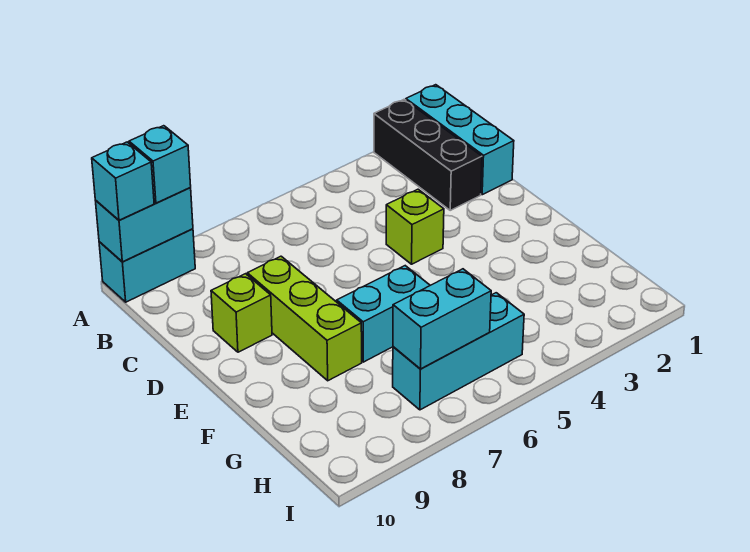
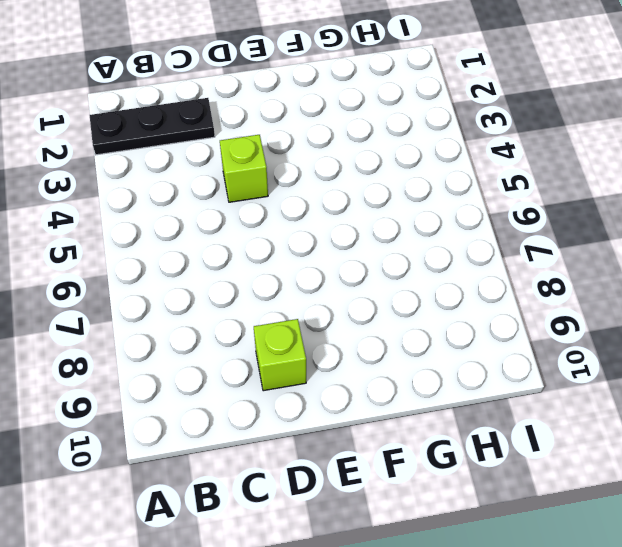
black 1x3 plate [90,98,215,155] -> black 1x3 brick [374,99,482,210]
none -> cyan 1x3 brick [406,85,514,195]
none -> cyan 1x2 brick [99,229,195,302]
none -> lime 1x3 brick [247,256,362,381]

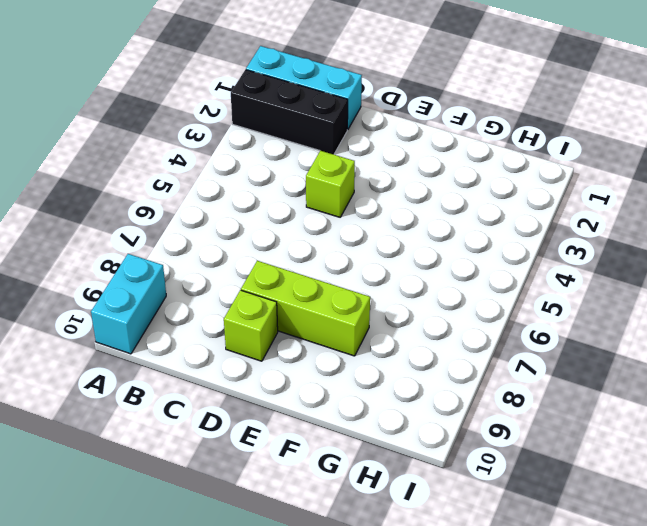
none -> cyan 1x2 brick [337,266,430,362]
none -> cyan 1x3 brick [393,293,524,410]
none -> cyan 1x2 brick [96,188,193,262]

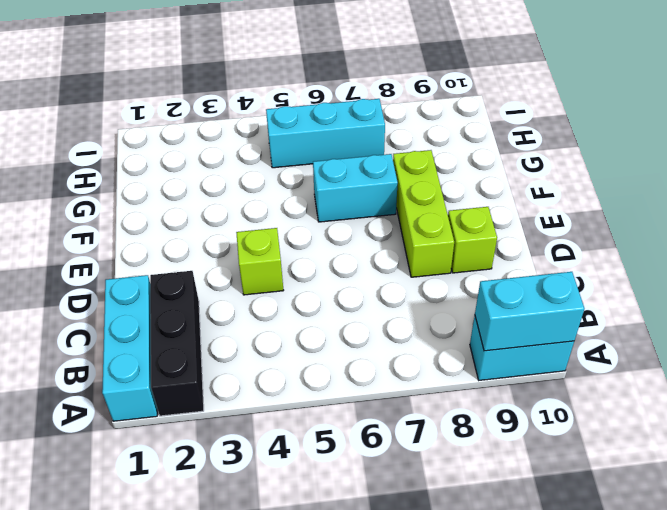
none -> cyan 1x2 brick [393,269,491,369]
none -> cyan 1x1 brick [129,126,191,203]
none -> cyan 1x1 brick [92,142,154,220]

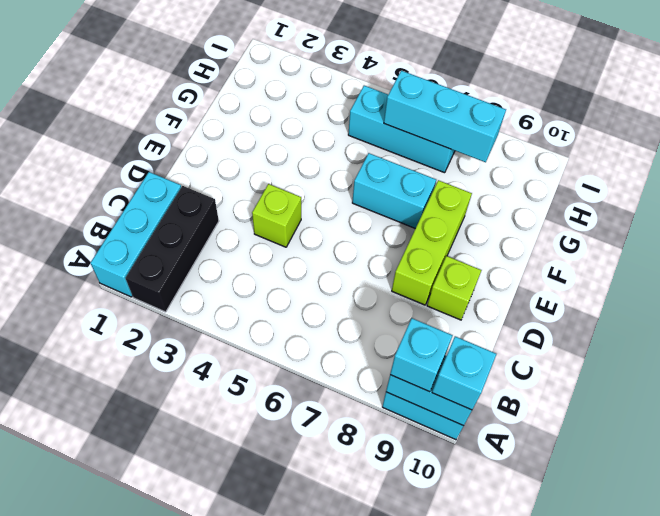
cyan 1x3 brick [384,71,506,162] -> cyan 1x2 brick [393,269,491,369]

